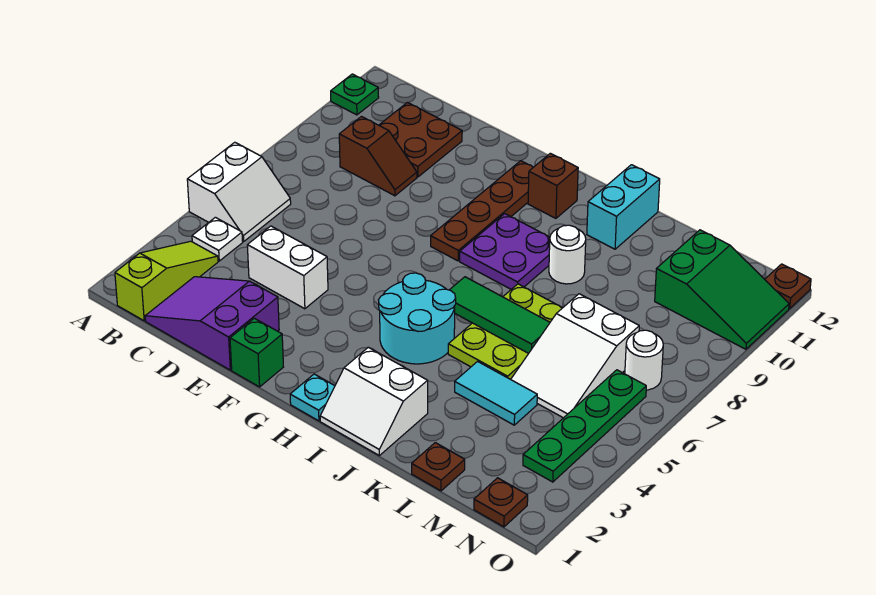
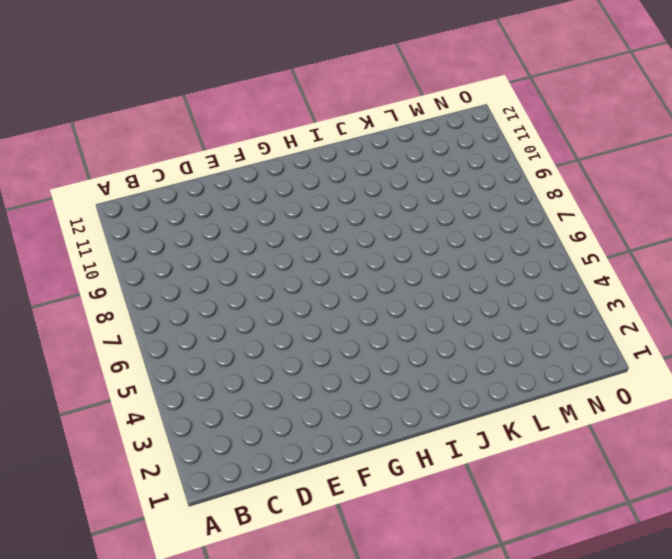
none -> white 2x2 slope [187,142,291,242]
none -> green 1x1 plate [331,74,379,115]
none -> lime 1x3 slope [115,241,218,321]

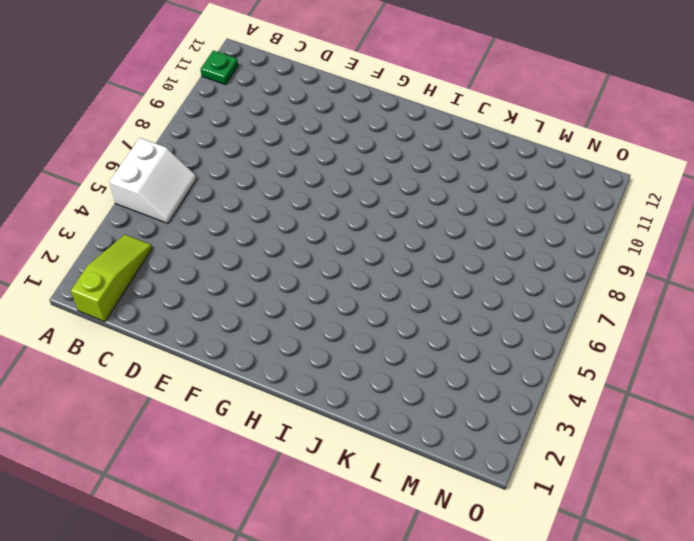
none -> white 1x1 plate [192,217,243,261]
none -> purple 2x3 slope [145,277,279,370]
none -> brown 1x2 slope [339,117,417,196]

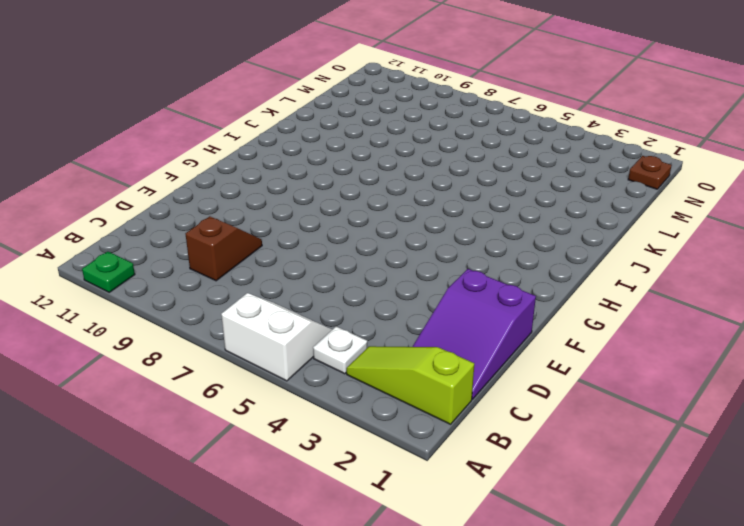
none -> brown 2x2 plate [379,103,462,177]
none -> white 1x2 brick [247,226,328,309]
none -> green 1x1 brick [230,318,283,387]

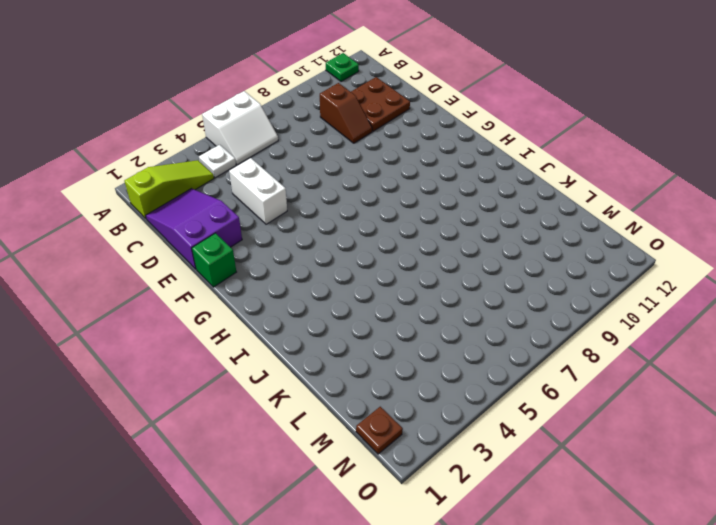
none -> brown 1x4 plate [431,161,533,261]
none -> cyan 1x1 plate [290,374,335,421]
none -> cyan 2x2 round brick [379,273,456,364]

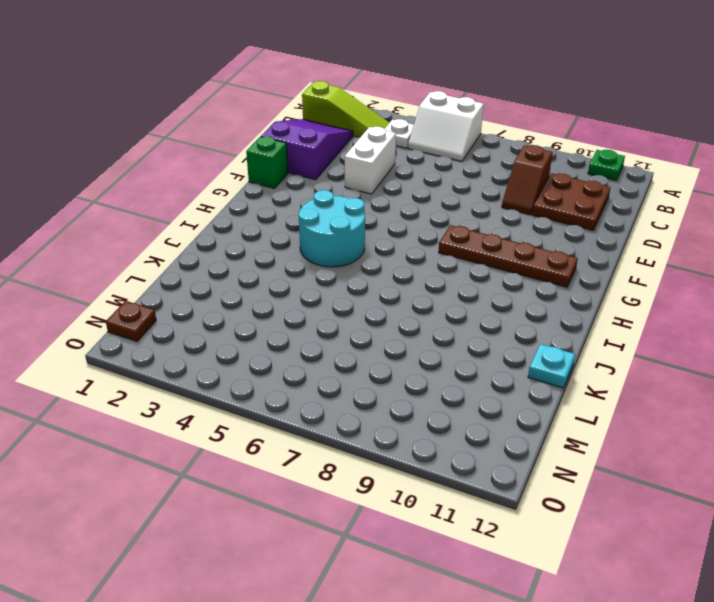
cyan 1x1 plate [528,344,575,388] -> cyan 1x1 plate moved to [290,374,335,421]
none -> purple 2x2 plate [460,214,550,289]
none -> brown 1x1 brick [528,153,578,218]
none -> white 2x2 slope [320,347,428,455]

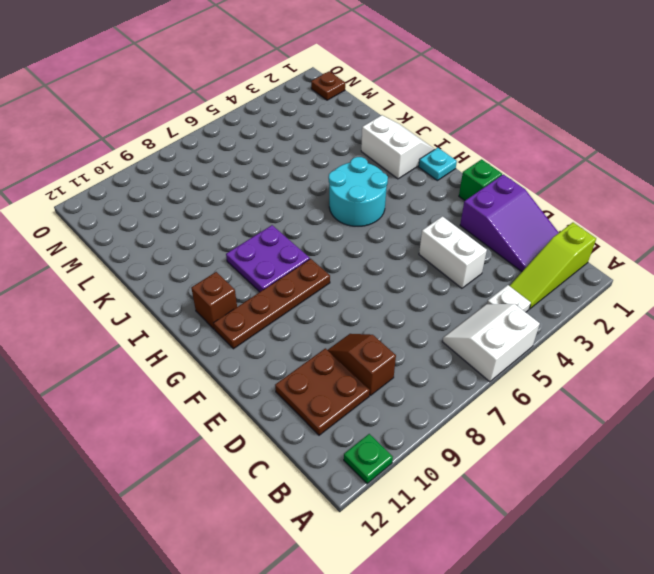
none -> lime 2x3 plate [448,284,562,379]
none -> white 1x1 round brick [549,225,586,284]
none -> cyan 1x2 brick [587,165,660,249]

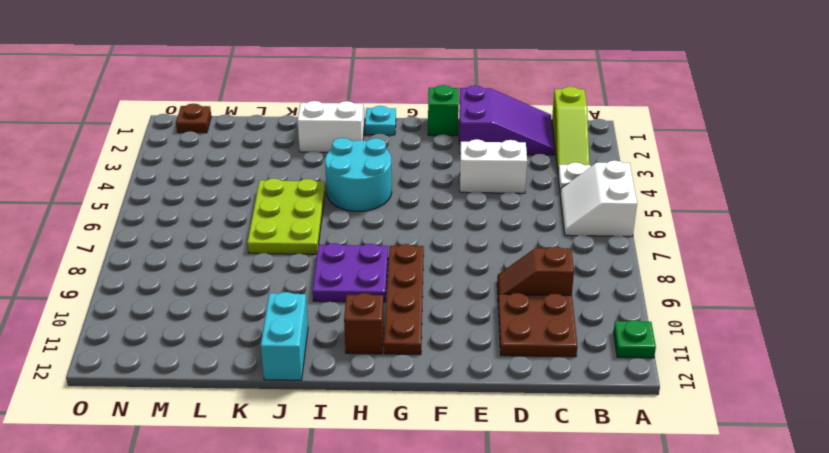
none -> white 1x1 round brick [549,225,586,284]
none -> cyan 1x2 tile [455,362,537,425]
none -> brown 1x1 plate [412,443,465,491]

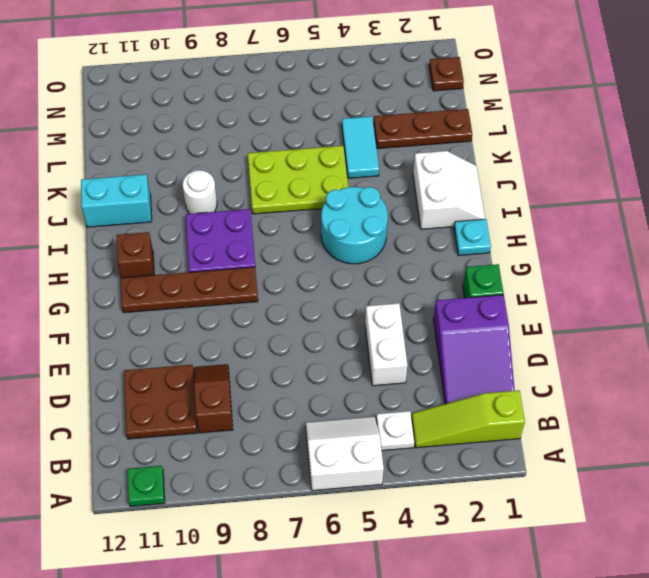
brown 1x3 plate [374,109,472,149] -> brown 1x1 plate [412,443,465,491]
none -> white 2x3 slope [511,294,639,418]
none -> green 2x3 slope [655,230,789,349]
none -> green 1x4 plate [523,370,646,482]

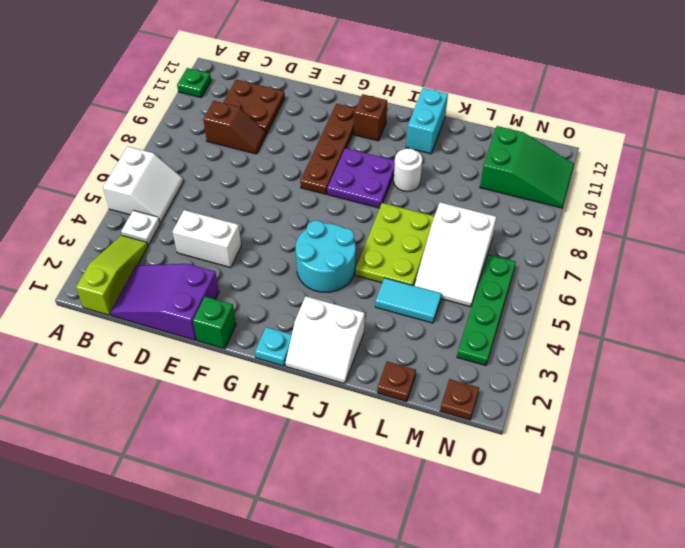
none -> white 1x1 round brick [625,330,663,390]
none -> brown 1x1 plate [765,264,811,309]
none -> green 1x3 tile [450,277,550,353]

